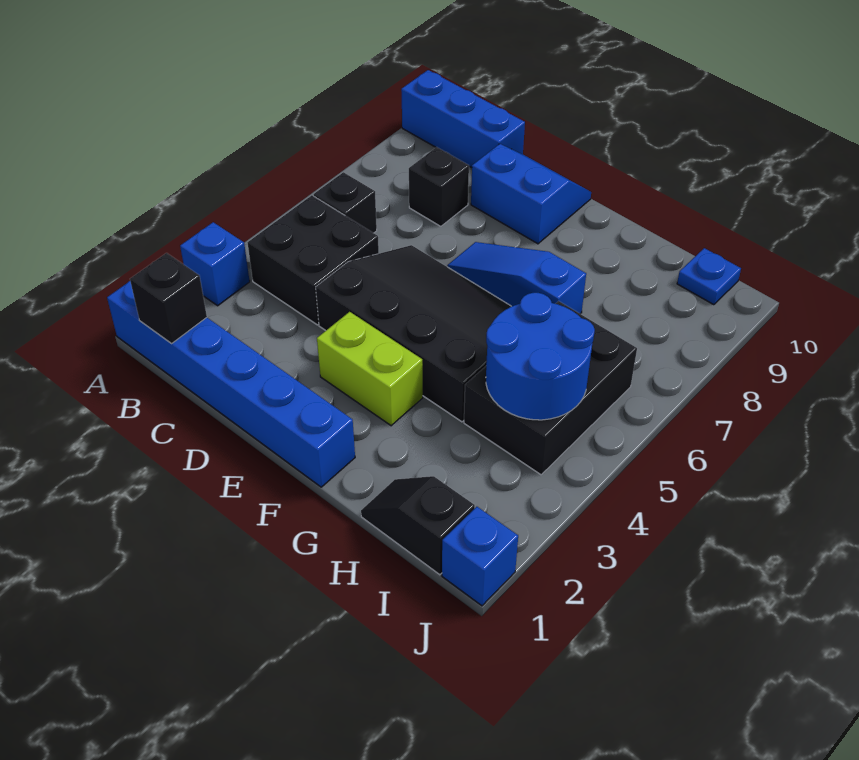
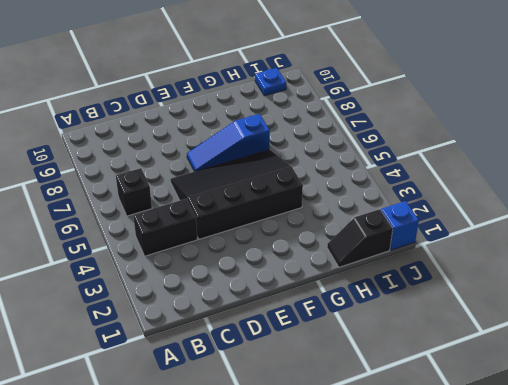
black 1x2 brick [133,199,197,256] -> black 2x2 brick [248,195,379,325]
none -> blue 1x6 brick [107,281,355,487]
none -> blue 1x1 brick [180,222,250,306]
none -> blue 1x3 brick [401,70,525,168]

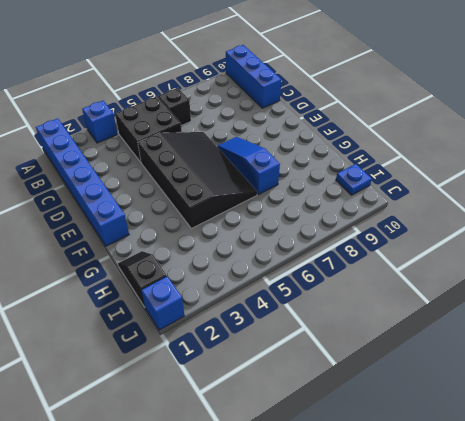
none -> black 1x1 brick [409,147,469,226]
none -> blue 2x2 slope [471,144,591,244]
none -> lime 1x2 brick [317,312,423,426]

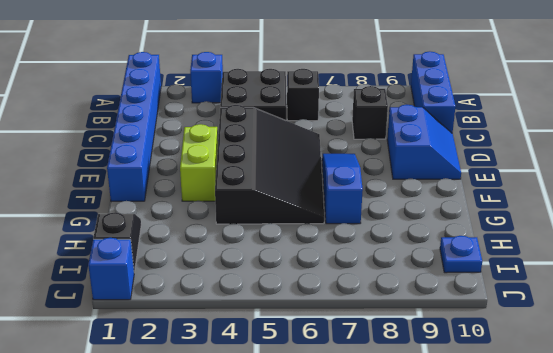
none -> black 2x3 brick [464,301,637,475]
none -> black 1x1 brick [130,253,207,344]
none -> blue 2x2 round brick [486,293,595,420]

